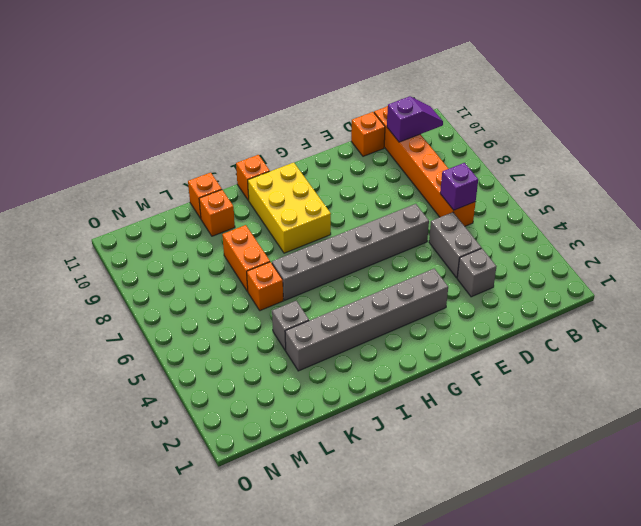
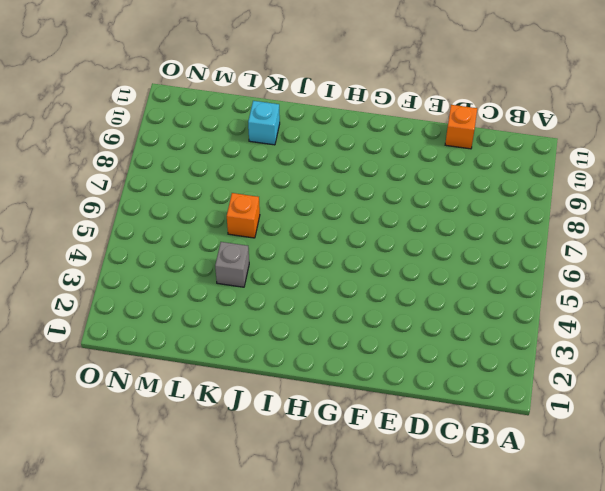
cyan 1x1 brick [248,101,280,145] -> orange 1x1 brick [199,190,235,236]
none -> orange 1x6 brick [374,106,476,226]
none -> grey 1x1 brick [457,248,496,297]
none -> grey 1x2 brick [429,212,481,278]

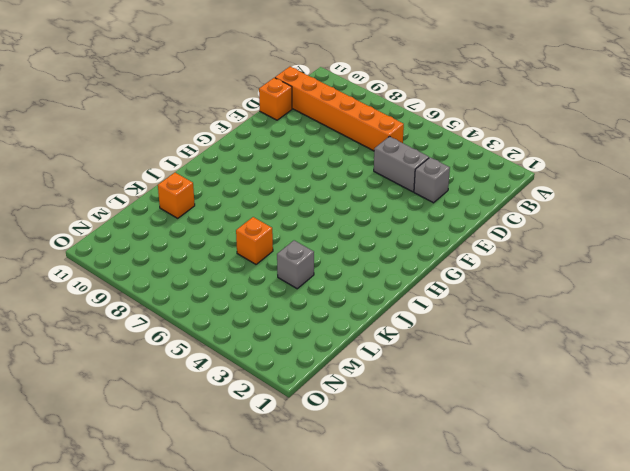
none -> grey 1x6 brick [272,204,429,300]
none -> grey 1x6 brick [285,268,448,371]
none -> yellow 2x3 brick [248,163,331,253]

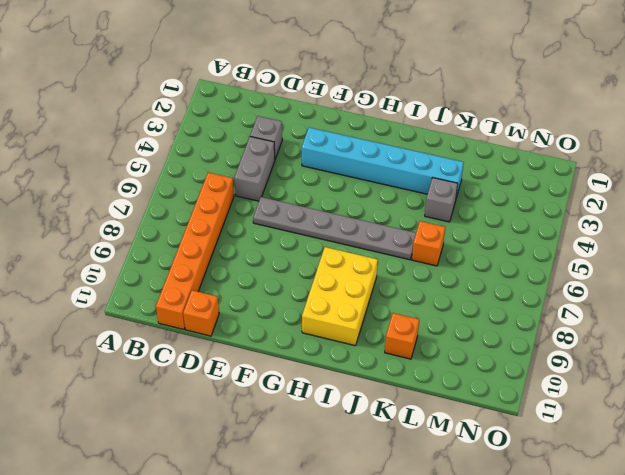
grey 1x6 plate [253,197,416,260] -> grey 1x6 brick [272,204,429,300]
cyan 1x6 brick [302,128,464,198] -> grey 1x6 brick [285,268,448,371]
none -> orange 1x1 brick [236,155,270,200]
none -> orange 1x2 brick [222,225,270,291]
none -> orange 1x1 brick [188,173,222,218]

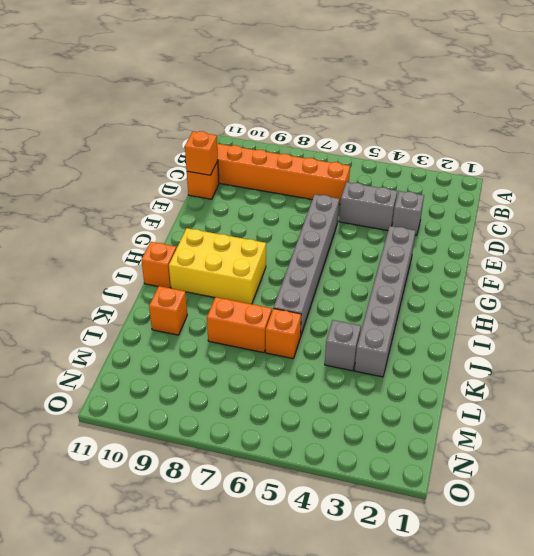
orange 1x1 brick [185,131,218,175] -> orange 1x1 brick moved to [188,173,222,218]
none -> purple 1x2 slope [387,96,443,142]
none -> purple 1x1 brick [440,163,478,210]

